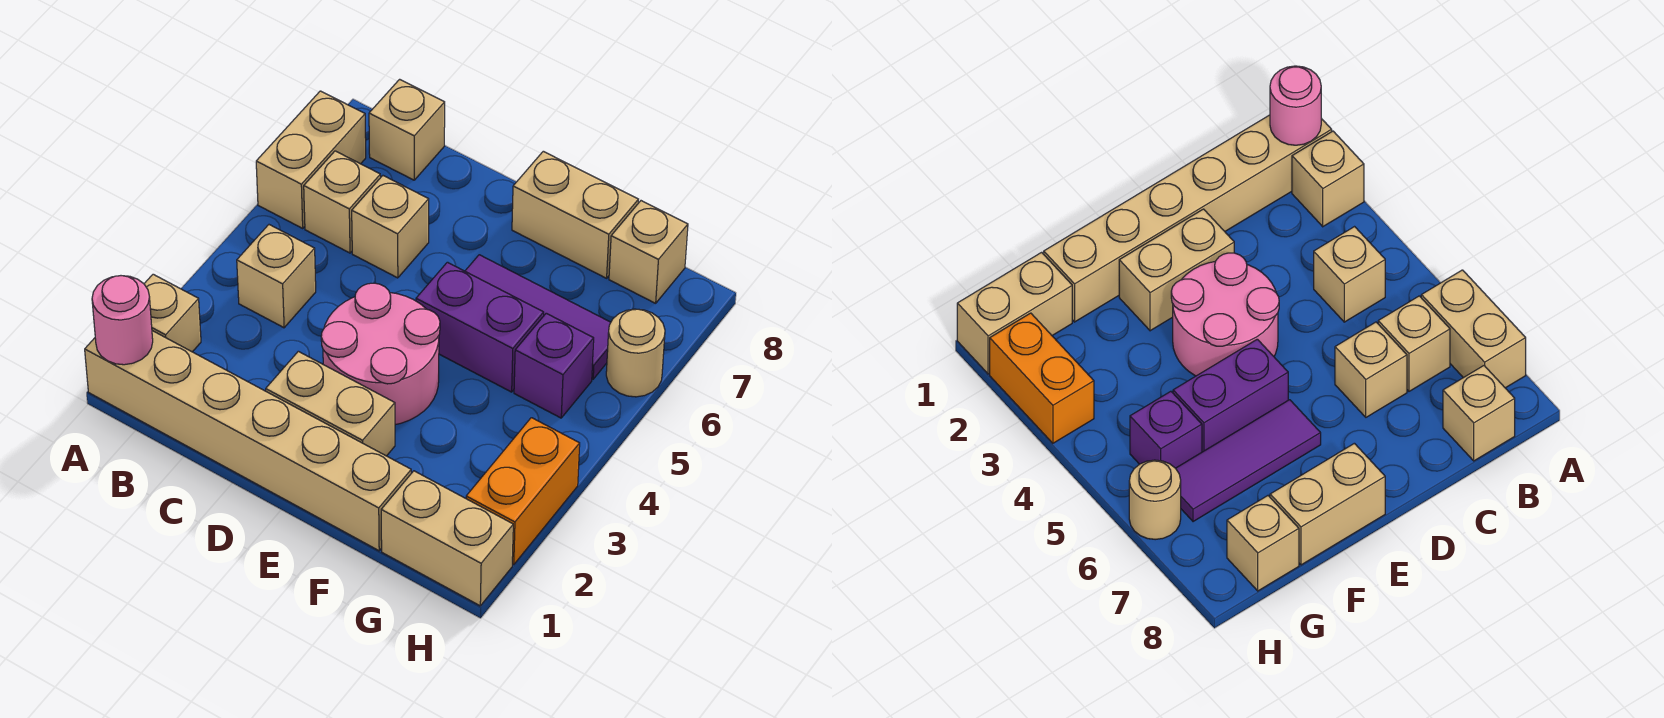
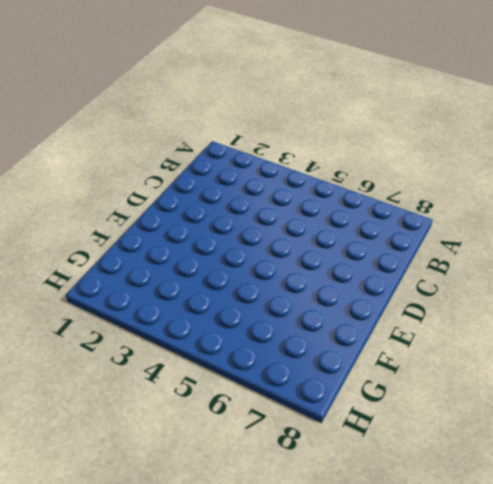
none -> tan 1x6 brick [85,331,411,551]
none -> tan 1x1 brick [144,274,201,352]
none -> tan 1x2 brick [256,91,366,228]

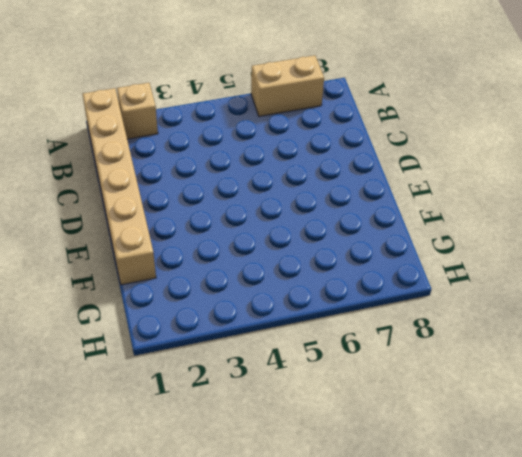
none -> tan 1x1 brick [237,225,316,328]
none -> tan 1x1 brick [304,151,381,253]
none -> tan 1x1 brick [369,79,445,180]

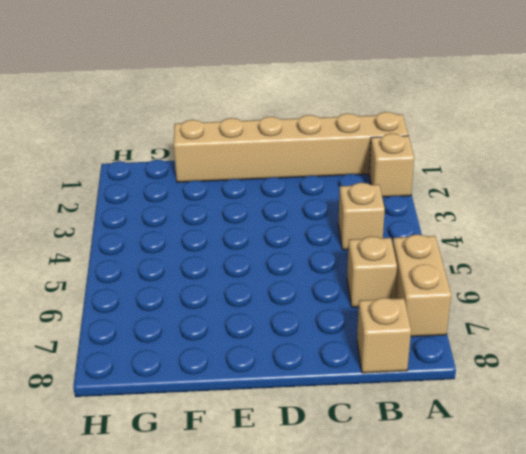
none -> tan 1x1 brick [352,176,429,278]
none -> tan 1x2 brick [266,351,395,456]
none -> pink 2x2 round brick [321,283,440,425]

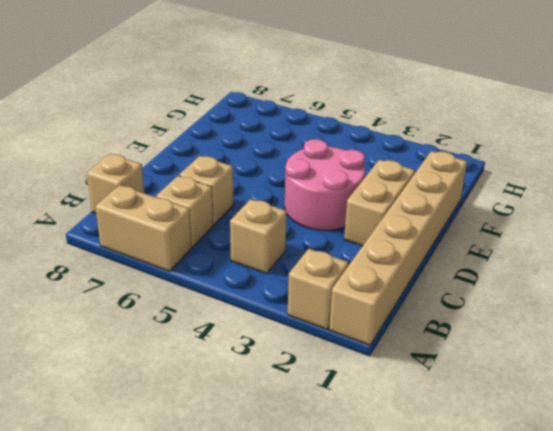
none -> purple 1x2 brick [416,262,544,392]
none -> purple 1x3 tile [465,255,611,379]
none -> tan 1x2 brick [512,151,638,278]

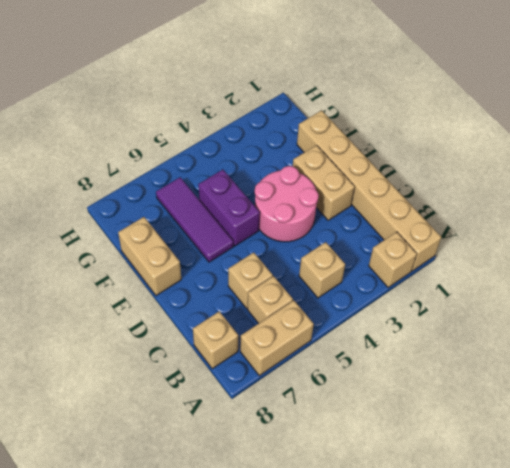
none -> tan 1x2 brick [381,471,513,606]
none -> purple 1x1 brick [514,313,594,418]
none -> tan 1x1 brick [609,201,688,303]

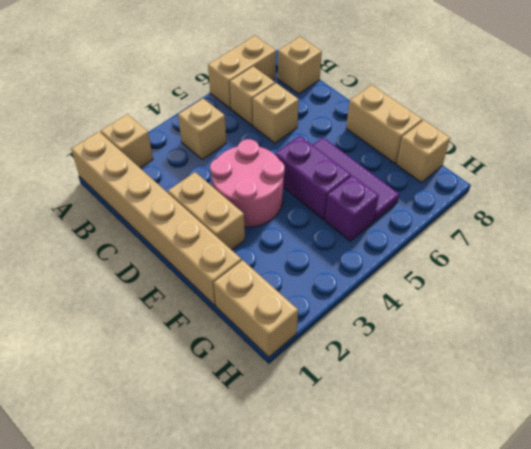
none -> orange 1x2 brick [466,418,580,565]
none -> tan 1x1 round brick [606,309,665,397]
none -> pink 1x1 round brick [92,276,153,365]

